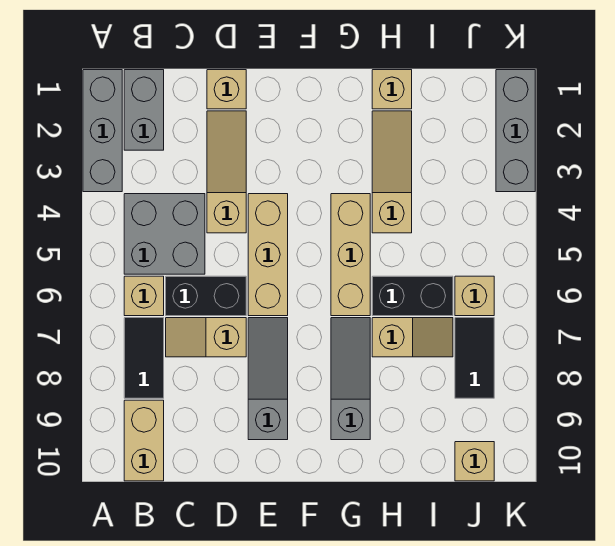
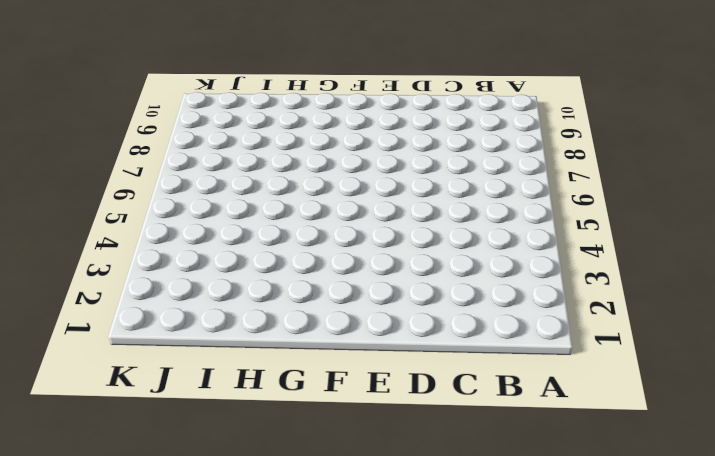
none -> grey 1x3 brick [83,70,122,192]
none -> grey 1x2 brick [124,70,164,150]
none -> grey 2x2 brick [124,194,205,274]

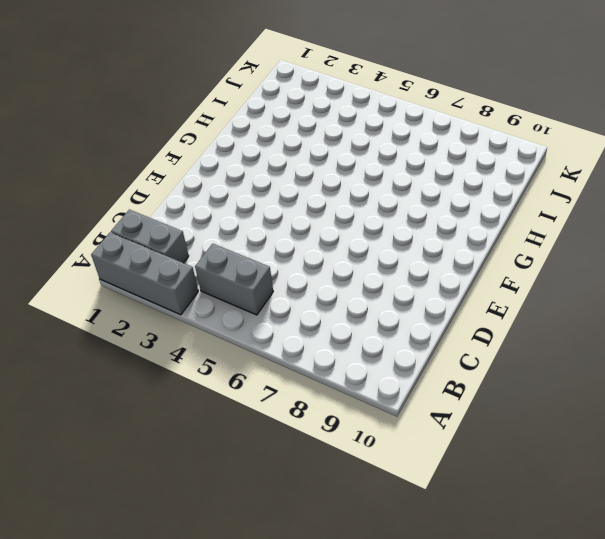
grey 1x2 brick [195,244,273,315] -> grey 2x2 brick [124,194,205,274]
none -> tan 1x1 brick [124,276,164,316]
none -> black 1x2 tile [124,318,164,398]
none -> tan 1x2 brick [124,400,164,481]

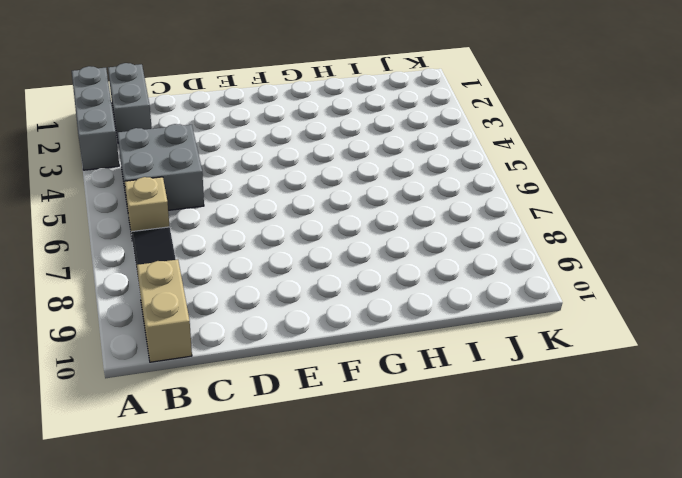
none -> black 1x2 brick [166,276,246,316]
none -> tan 1x2 slope [166,318,246,357]
none -> tan 1x1 brick [207,70,246,109]

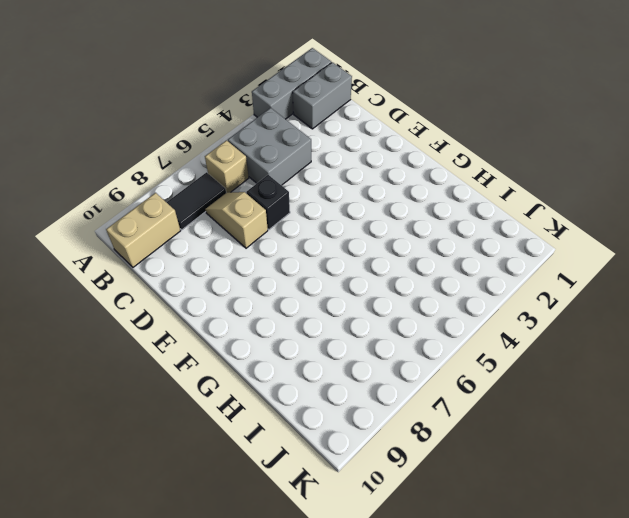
black 1x1 brick [246,175,290,230] -> black 1x2 brick [166,276,246,316]
none -> tan 1x1 brick [207,70,246,109]
none -> tan 1x3 slope [207,111,246,233]
none -> tan 1x3 brick [248,194,288,316]

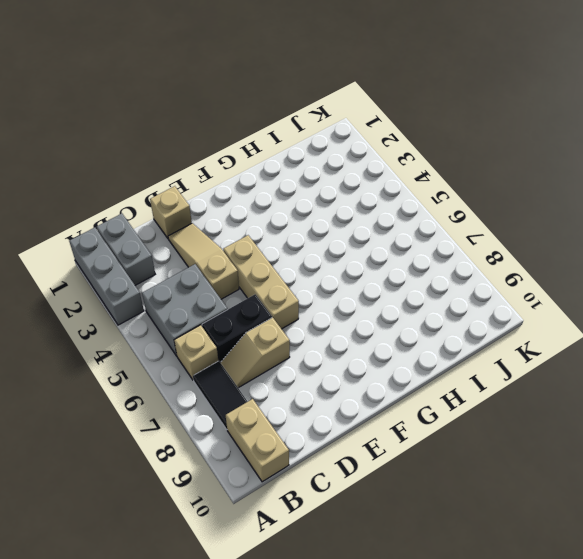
none -> grey 1x3 slope [248,318,288,440]
none -> tan 1x3 brick [331,194,370,316]
none -> grey 1x3 slope [331,318,370,440]

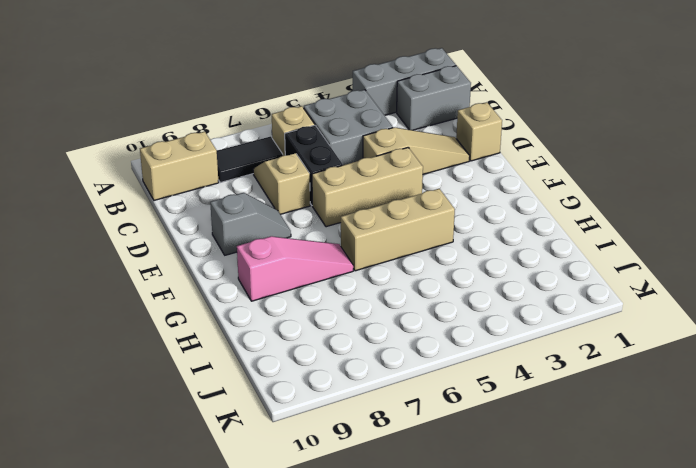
grey 1x2 slope [210,193,291,255] -> grey 1x3 slope [248,318,288,440]
pink 1x3 slope [237,236,353,301] -> grey 1x3 slope [331,318,370,440]
none -> tan 1x1 brick [372,70,412,109]
none -> tan 1x3 slope [372,111,412,233]
none -> black 1x2 brick [372,276,453,316]

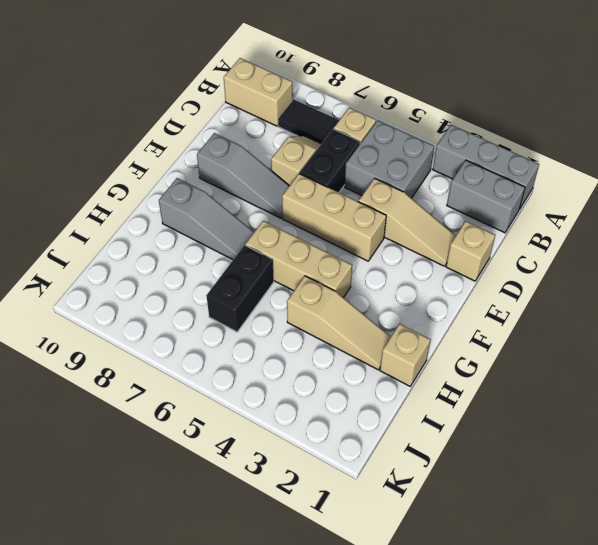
none -> tan 1x2 slope [372,318,453,357]
none -> tan 1x1 brick [455,276,494,316]
none -> black 1x2 tile [455,318,494,398]

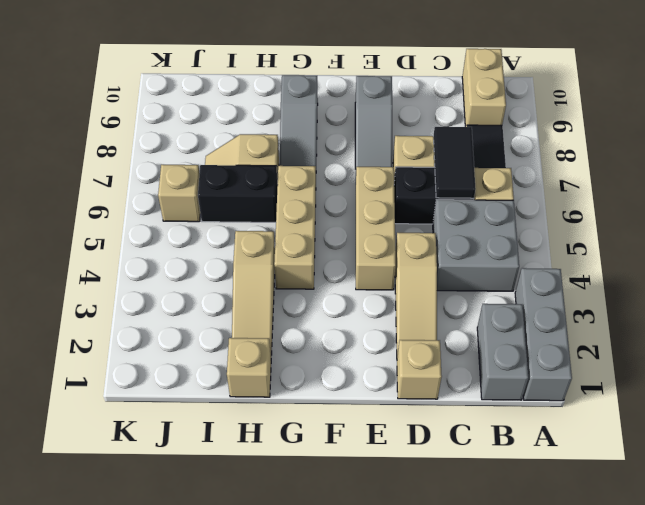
black 1x2 tile [434,127,476,198] -> black 1x2 tile moved to [455,318,494,398]
none -> tan 1x1 brick [455,442,494,481]
none -> grey 1x3 brick [496,70,535,192]

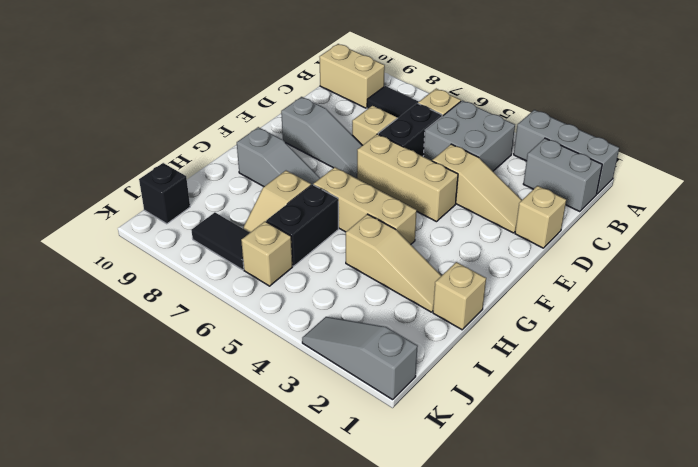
black 1x1 brick [139,163,190,224] -> tan 1x1 brick [455,442,494,481]
grey 1x3 slope [302,317,418,400] -> grey 1x3 brick [496,70,535,192]

